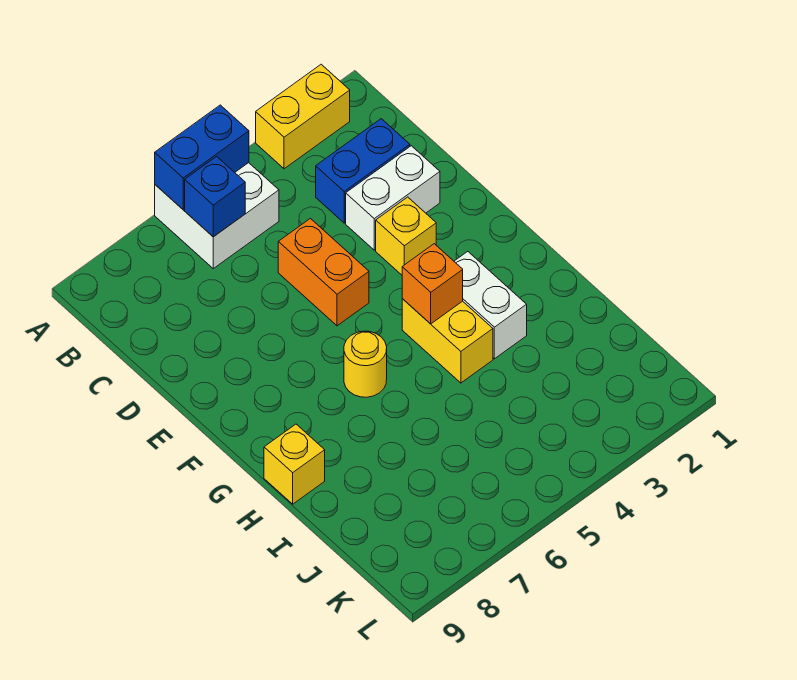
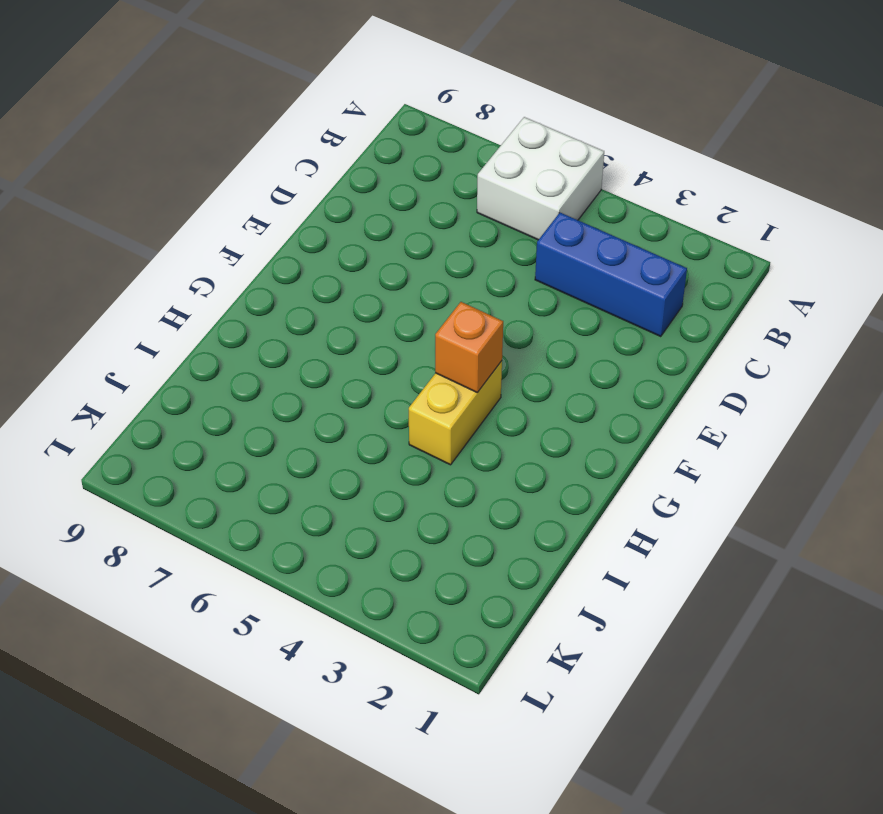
blue 1x3 brick [535,213,687,336] -> blue 1x2 brick [316,119,410,223]
none -> yellow 1x2 brick [256,64,350,169]
none -> white 1x2 brick [346,146,440,250]
none -> orange 1x2 brick [278,219,369,326]

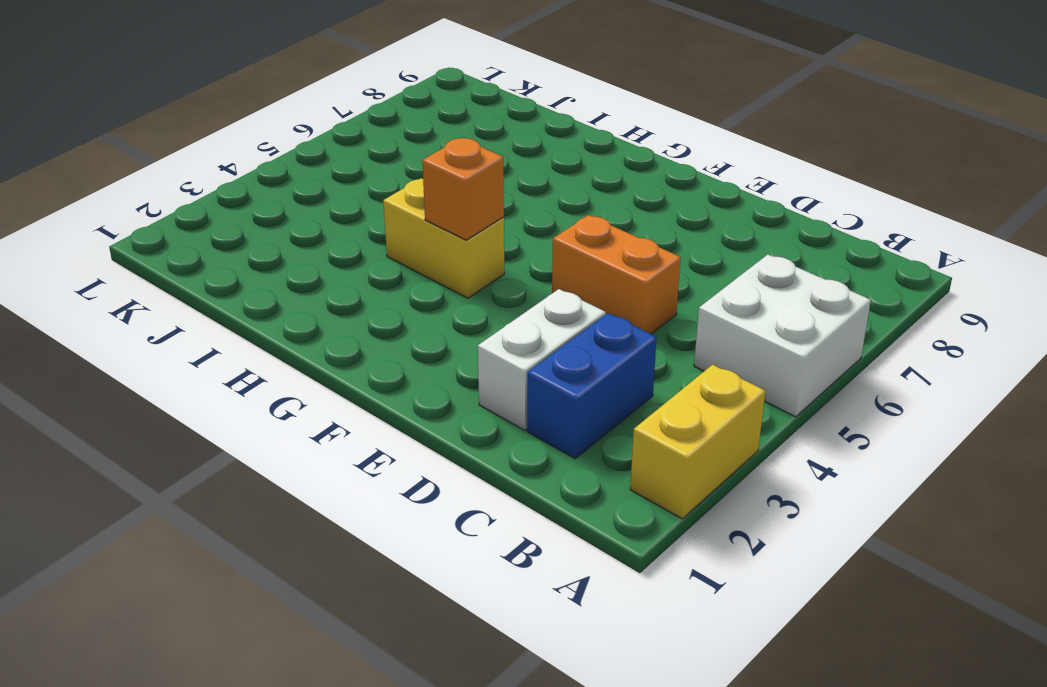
none -> yellow 1x1 brick [376,197,436,275]
none -> white 1x2 brick [454,252,527,359]
none -> yellow 1x1 round brick [344,331,387,397]

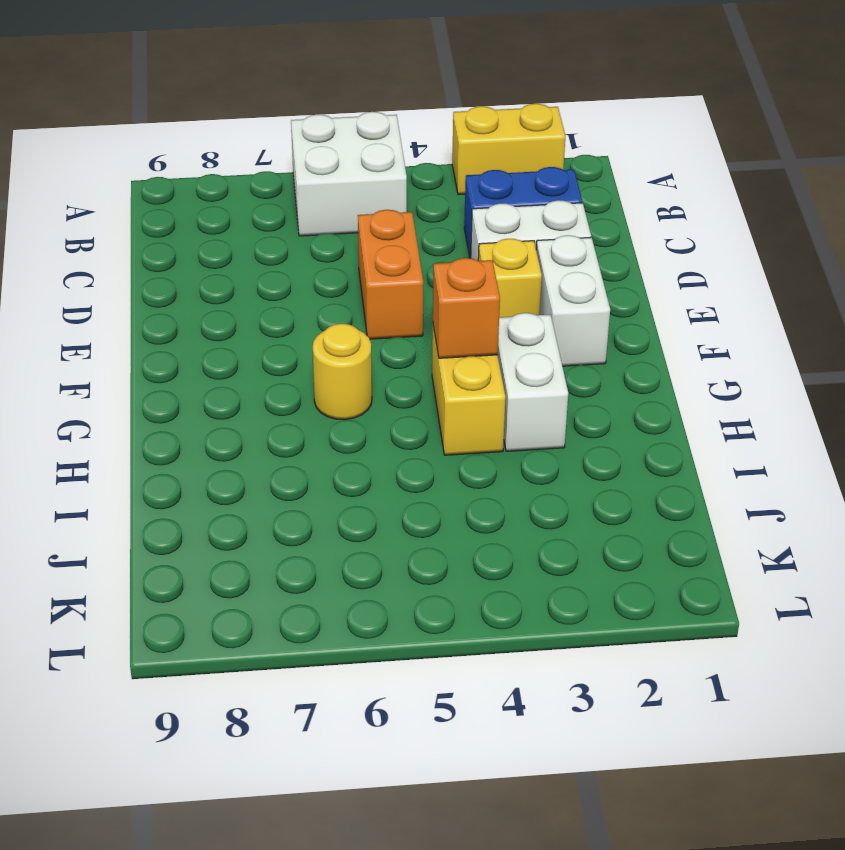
white 1x2 brick [536,235,610,366] -> none
none -> yellow 1x1 brick [264,424,325,504]
none -> blue 1x2 brick [155,105,249,209]
none -> blue 1x1 brick [185,156,245,237]

